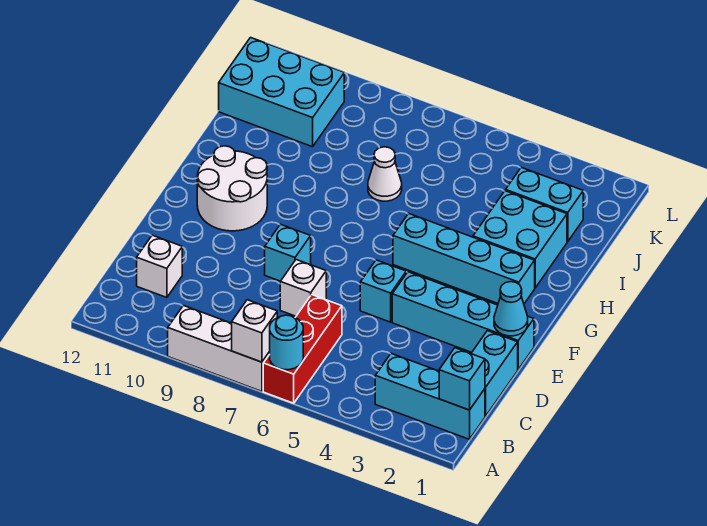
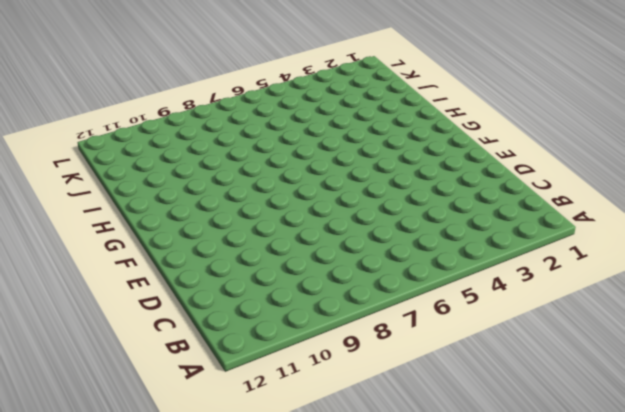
none -> red 1x3 brick [263,295,342,403]
none -> white 1x3 brick [168,306,270,391]
none -> cyan 1x3 brick [375,353,485,439]

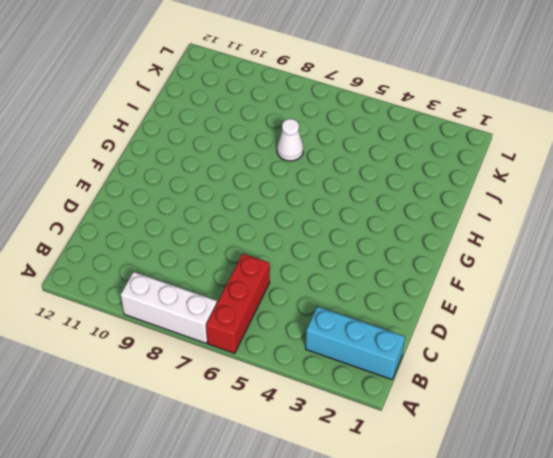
none -> cyan 1x2 brick [471,331,518,416]
none -> white 1x1 brick [137,235,182,298]
none -> white 1x1 brick [280,260,326,316]

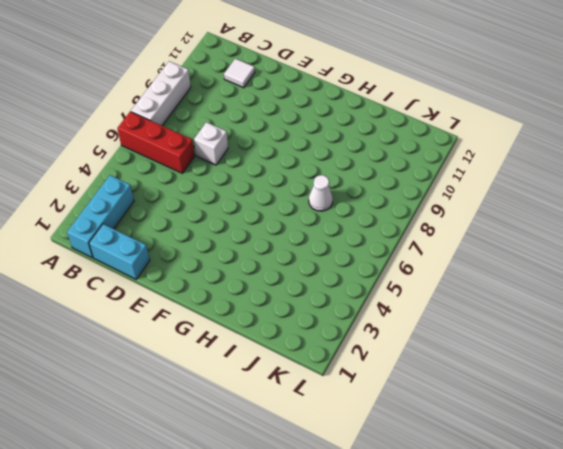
white 1x1 tile [224,59,255,88] -> white 1x1 brick [137,235,182,298]
none -> cyan 1x4 brick [392,272,534,369]
none -> cyan 1x1 brick [360,260,406,322]
none -> cyan 1x1 brick [265,224,311,281]

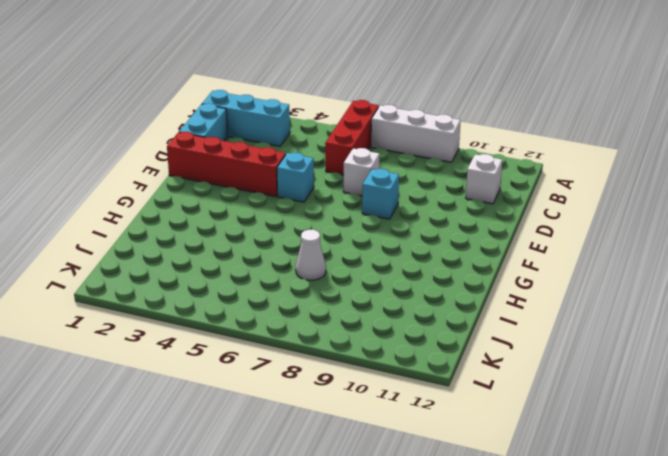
red 1x4 brick [167,132,286,197] -> cyan 1x4 brick [392,272,534,369]
none -> white 2x2 round brick [197,146,267,231]
none -> cyan 1x4 brick [393,213,535,304]
none -> cyan 2x2 brick [473,191,567,288]

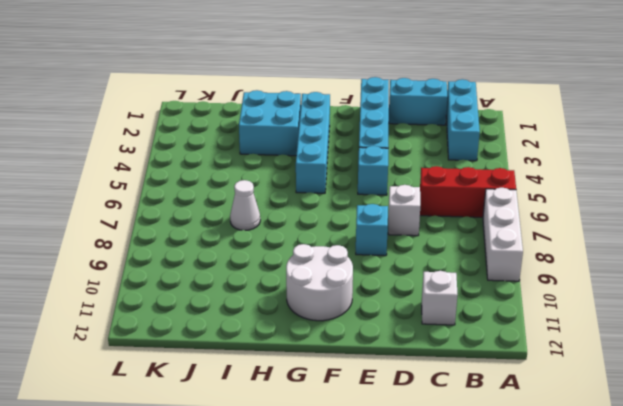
none -> cyan 1x2 brick [506,167,583,242]
none -> cyan 2x3 brick [219,38,344,147]
none -> cyan 1x1 round brick [270,315,303,370]

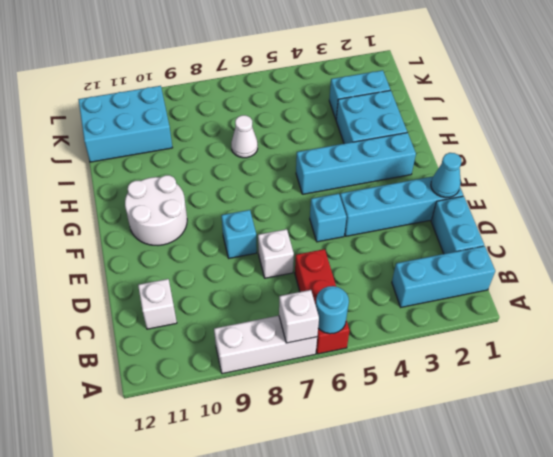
none -> cyan 1x1 brick [439,348,485,410]

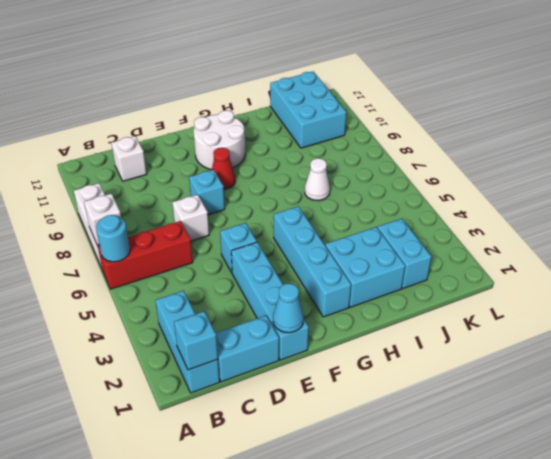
red 1x1 cone [212,148,235,189] -> none

